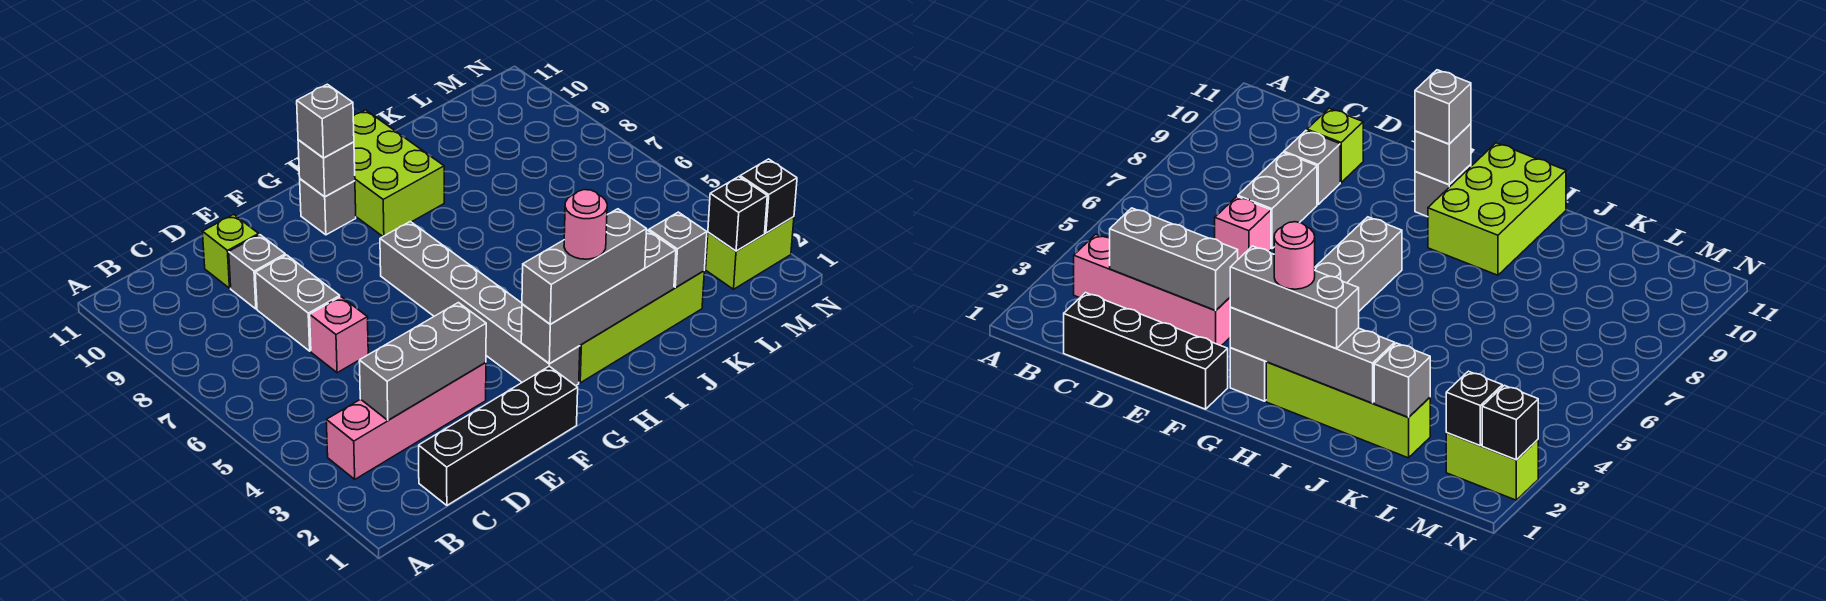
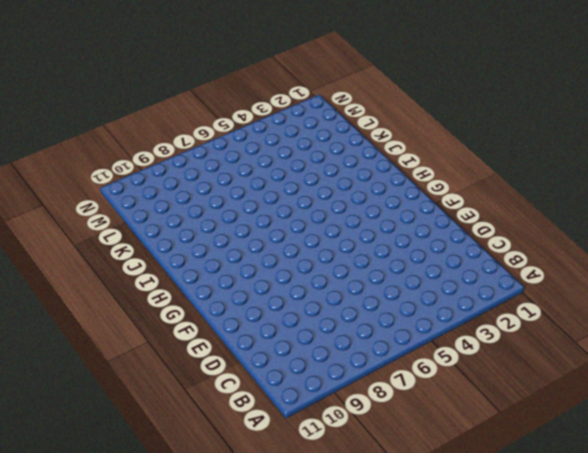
none -> pink 1x4 brick [326,362,486,479]
none -> black 1x4 brick [419,366,578,505]
none -> pink 1x1 brick [310,297,368,373]

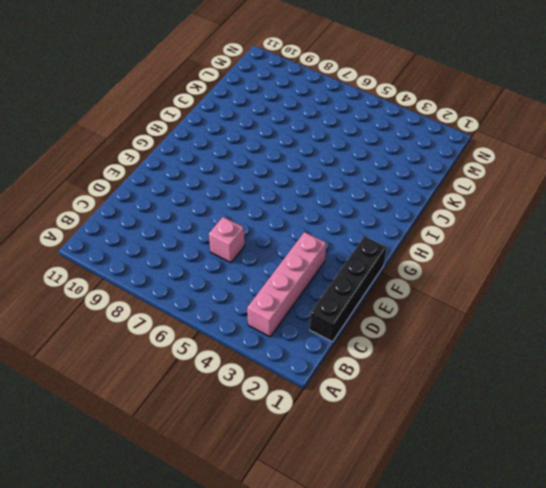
none -> grey 1x2 brick [255,255,340,351]
none -> grey 1x1 brick [229,235,285,309]
none -> lime 1x1 brick [203,214,259,288]

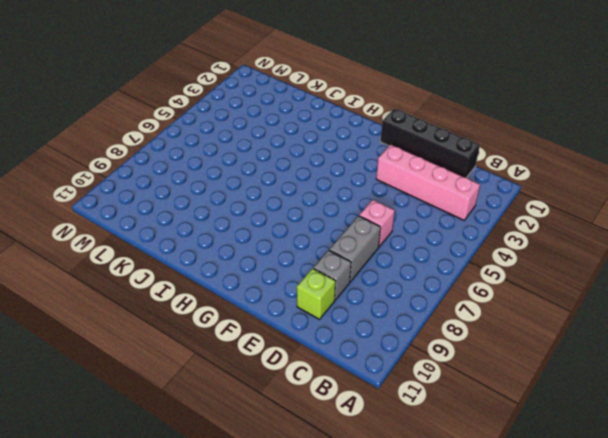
none -> grey 1x6 brick [380,222,580,386]
none -> grey 1x1 brick [300,179,356,235]
none -> lime 1x4 brick [579,271,704,383]

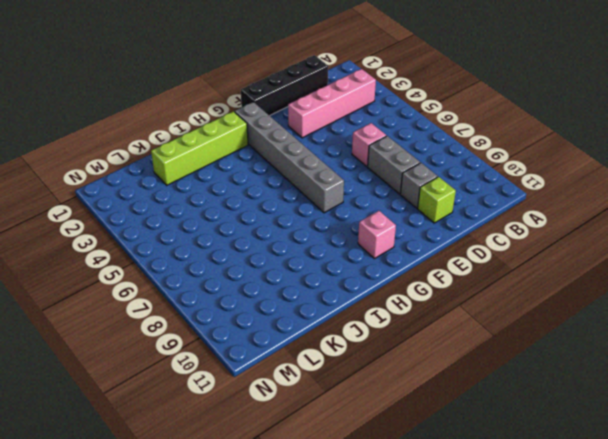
pink 1x1 brick [358,211,396,259] -> grey 1x1 brick [300,179,356,235]
none -> lime 2x3 brick [353,110,444,236]
none -> lime 1x2 brick [706,217,794,289]
none -> grey 1x3 brick [359,303,486,420]

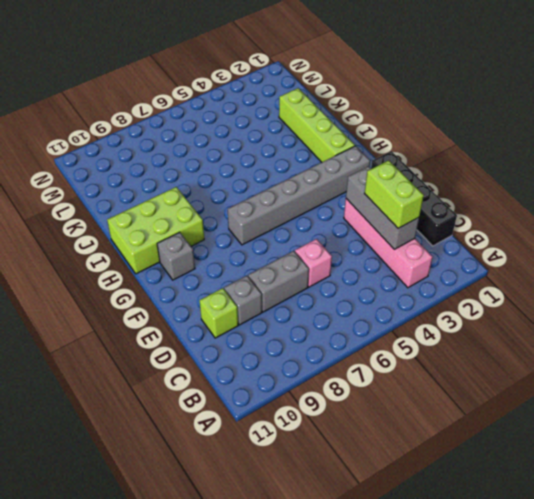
lime 1x2 brick [364,160,424,228] -> lime 1x2 brick moved to [706,217,794,289]
none -> grey 1x4 brick [521,230,676,364]
none -> grey 1x1 brick [298,140,355,197]
none -> grey 1x1 brick [649,212,707,288]

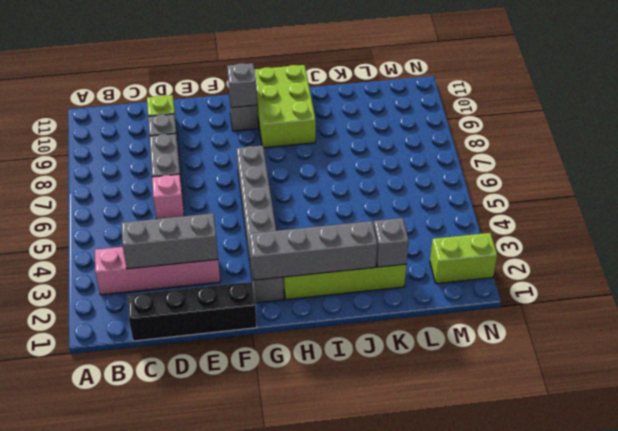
none -> black 1x1 brick [708,177,767,251]
none -> black 1x1 brick [740,159,797,233]
none -> grey 1x3 brick [522,209,647,324]

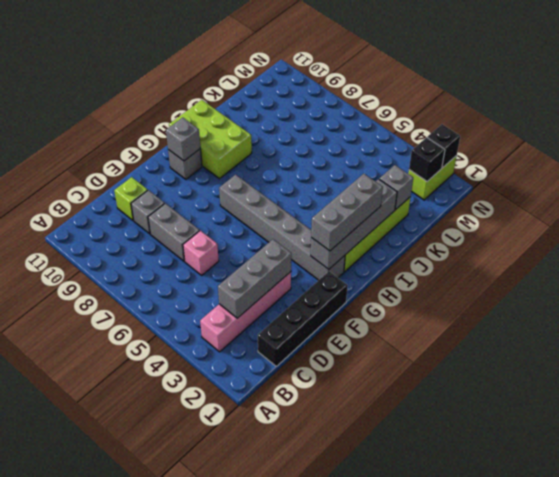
none -> grey 1x1 brick [297,84,354,158]
none -> pink 1x1 round brick [564,190,607,259]

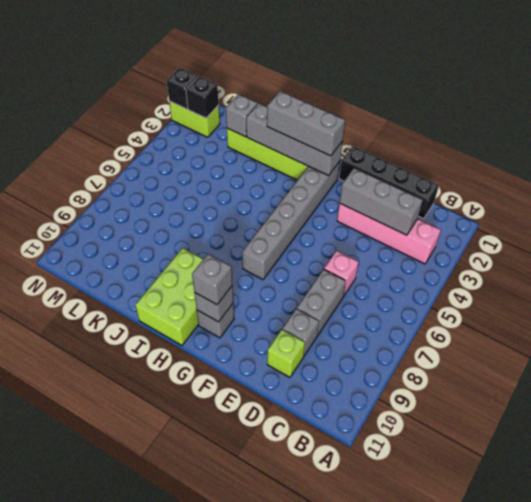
none -> pink 1x1 round brick [564,190,607,259]

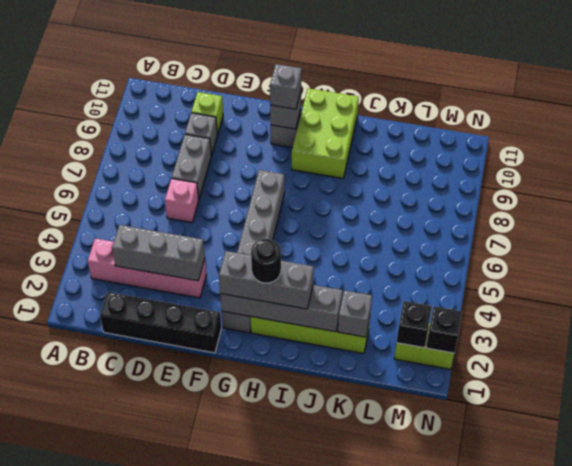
black 1x1 round brick [251,239,281,283] -> pink 1x1 round brick [564,190,607,259]

